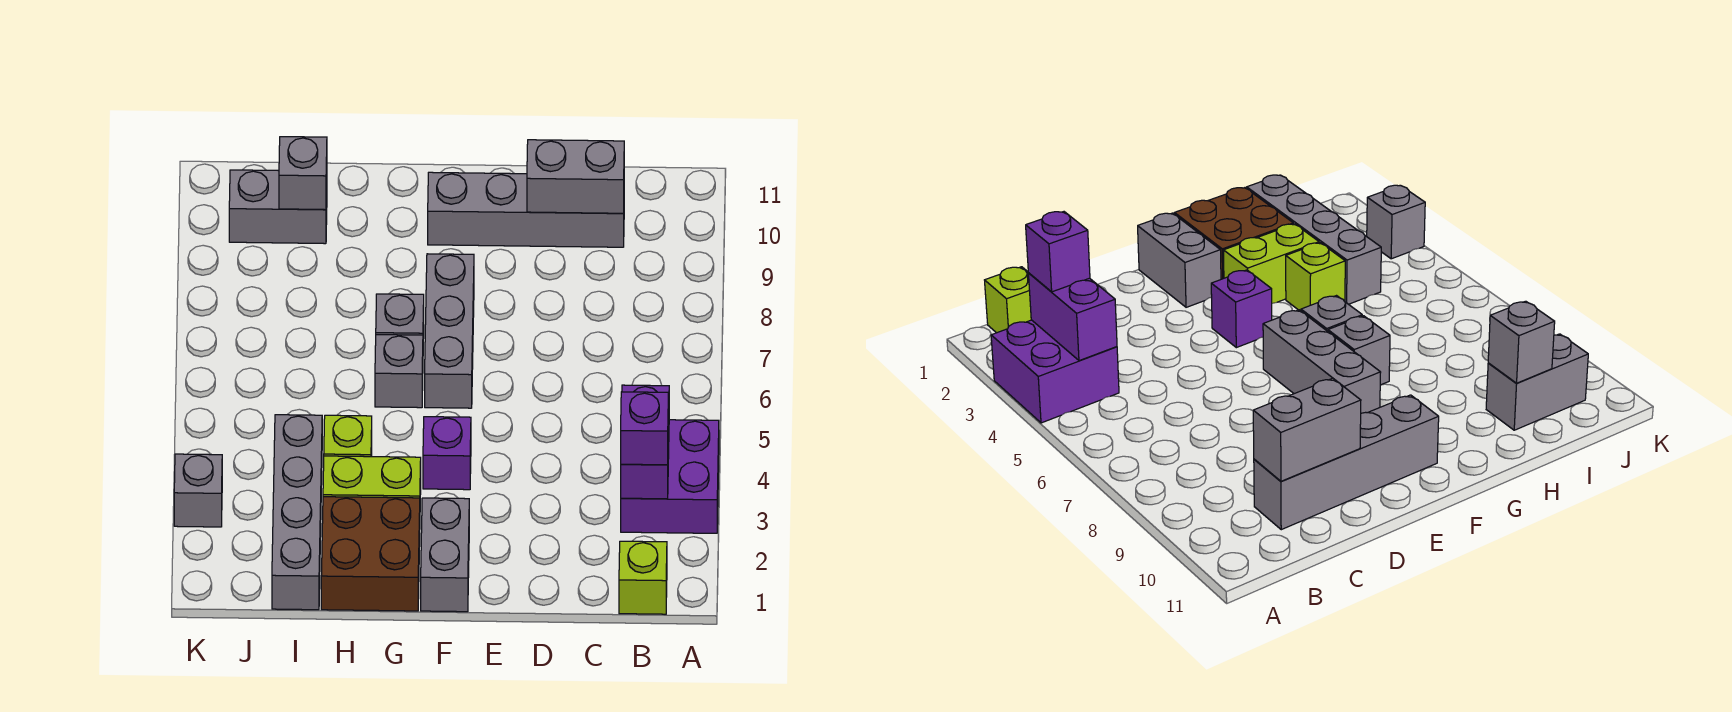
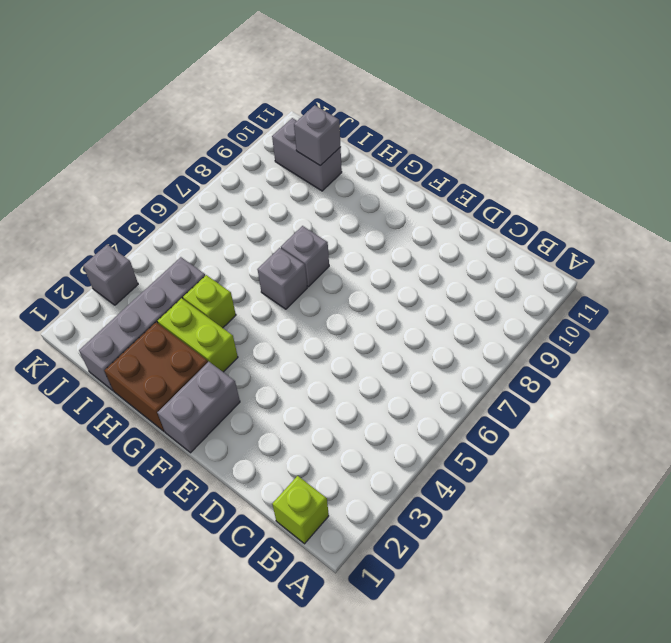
none -> purple 2x2 brick [621,420,719,533]
none -> grey 1x4 brick [428,172,624,247]
none -> purple 1x1 brick [423,417,471,490]

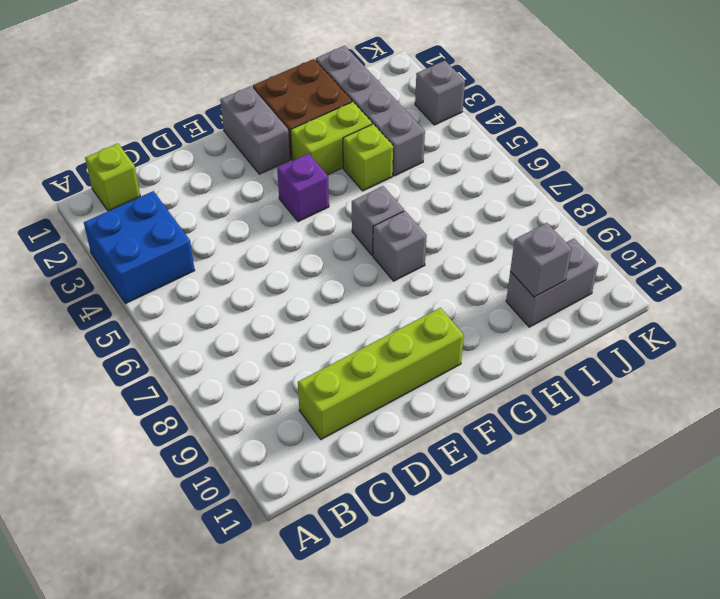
blue 2x2 brick [84,191,195,303] -> purple 2x2 brick [621,420,719,533]
lime 1x4 brick [298,308,464,439] -> grey 1x4 brick [428,172,624,247]
none -> grey 1x3 brick [425,254,474,408]
none -> purple 1x2 brick [621,385,669,499]
none -> grey 1x2 brick [527,140,624,213]

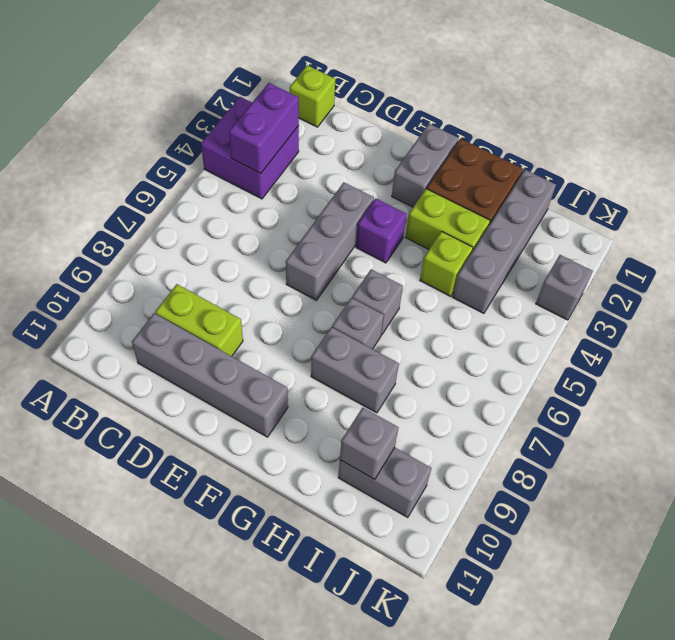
lime 1x2 brick [155,284,243,356] -> none
grey 1x3 brick [286,183,374,300] -> grey 1x3 brick moved to [425,254,474,408]
grey 1x2 brick [311,327,399,413] -> grey 1x2 brick moved to [527,140,624,213]
none -> purple 1x1 brick [621,392,668,465]

